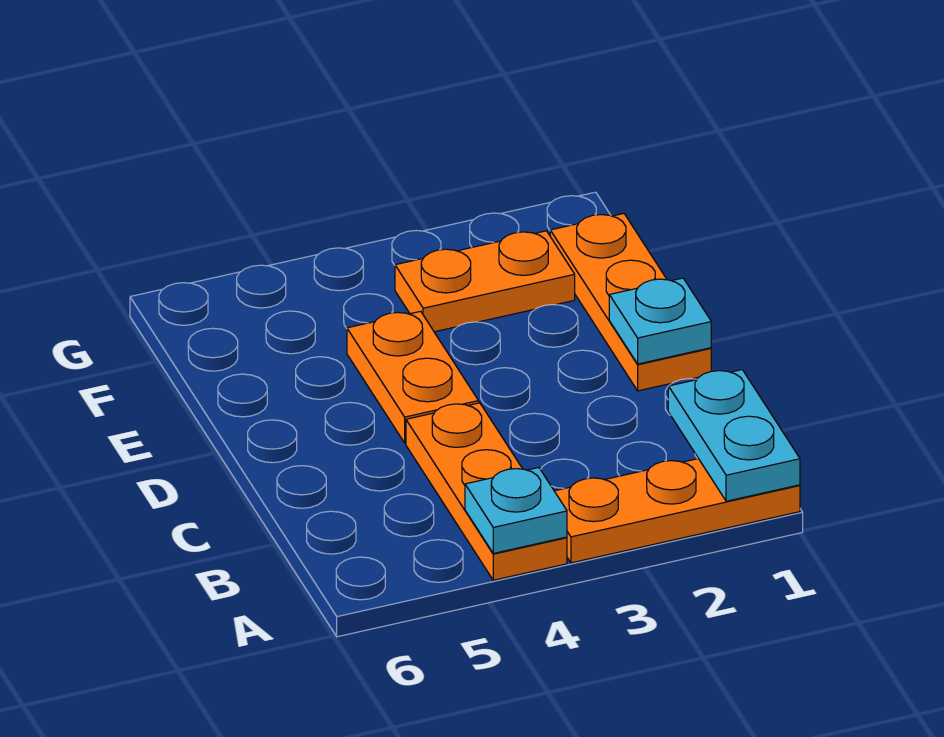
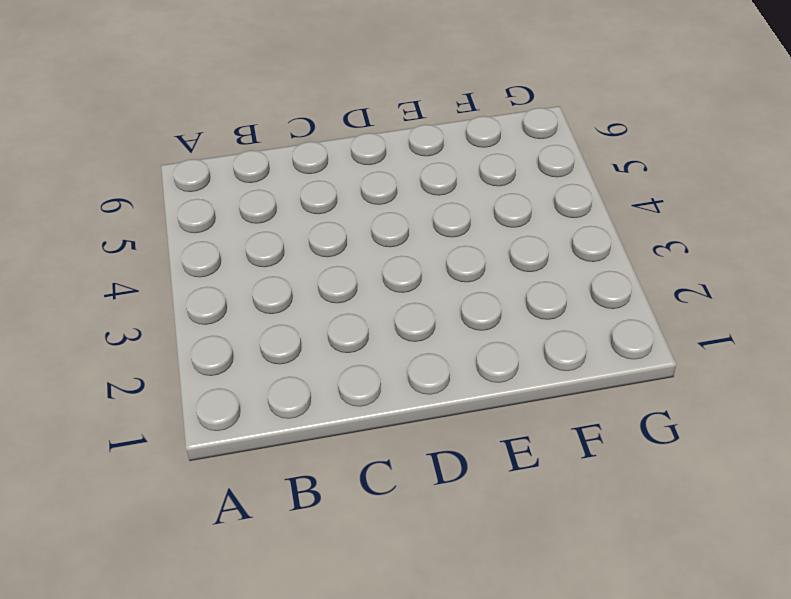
none -> orange 1x3 plate [555,459,800,563]
none -> orange 1x3 plate [406,403,567,580]

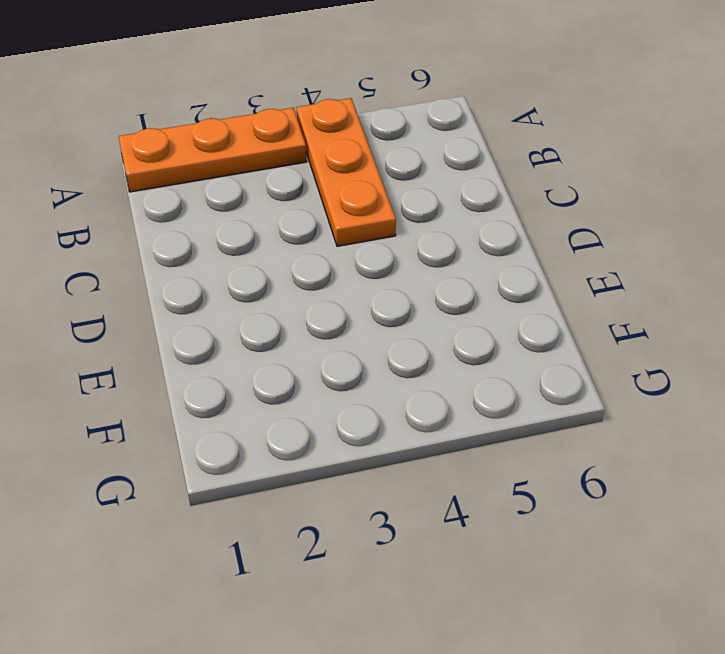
none -> orange 1x3 plate [550,214,711,391]
none -> orange 1x2 plate [347,311,479,443]

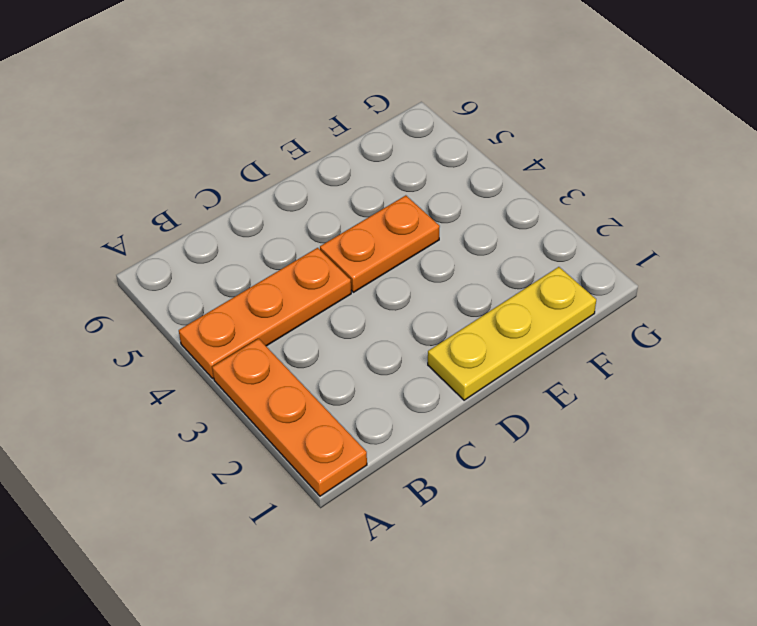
yellow 1x3 plate [428,267,596,400] -> orange 1x3 plate [550,214,711,391]
none -> orange 1x2 plate [395,231,575,332]
none -> cyan 1x2 plate [668,370,800,501]

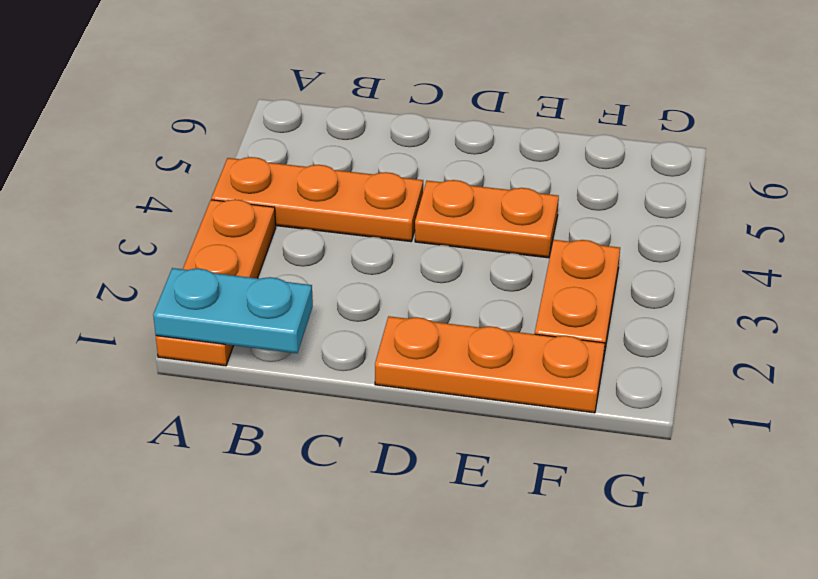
none -> cyan 1x1 plate [465,467,567,553]
none -> cyan 1x1 plate [609,278,711,364]

